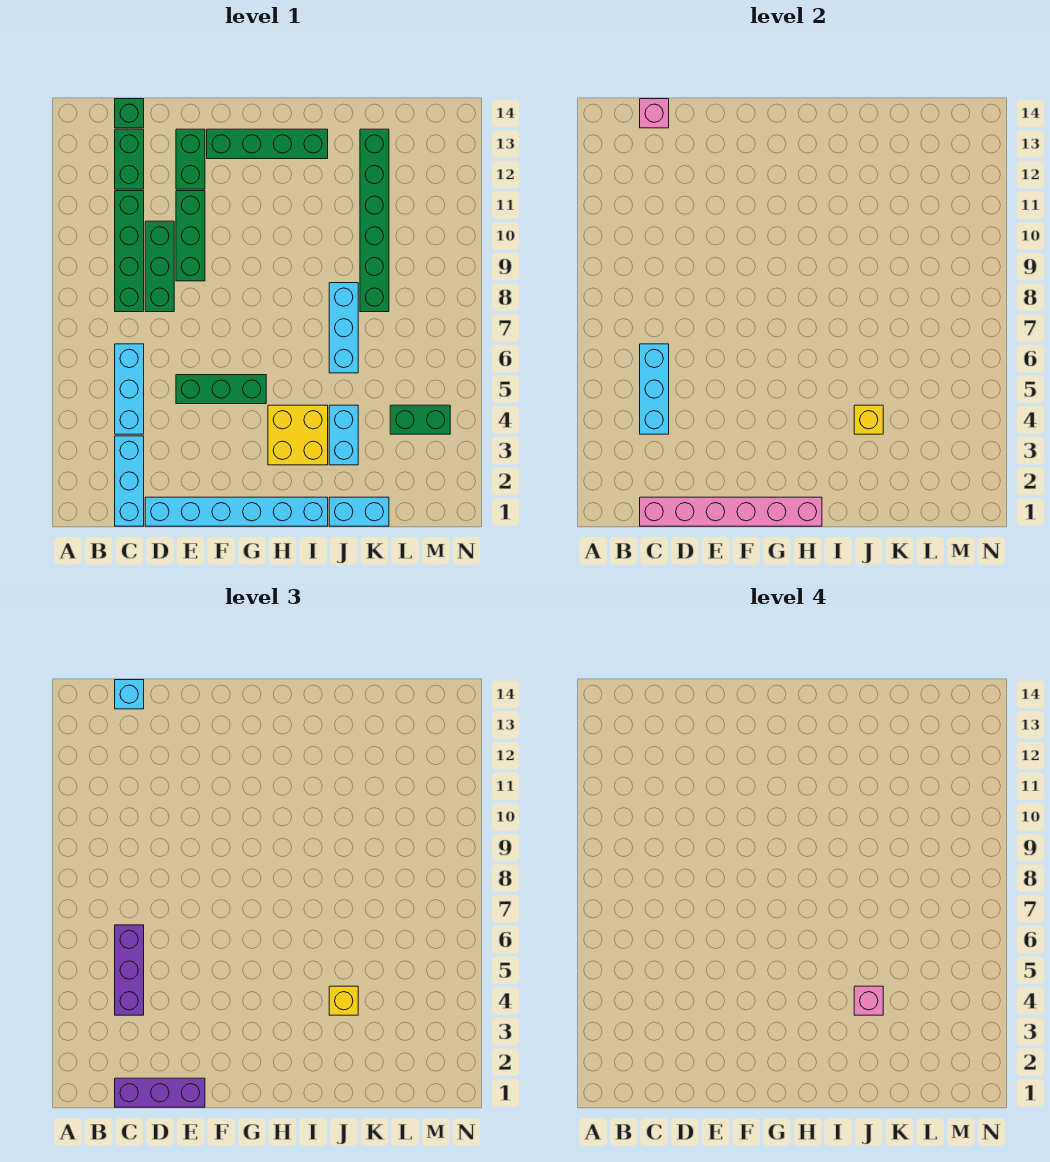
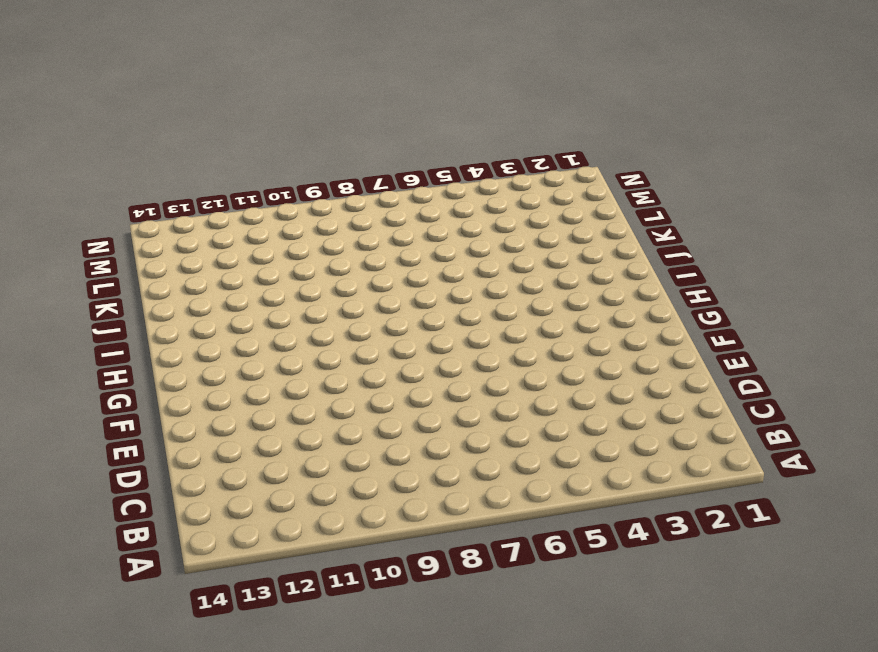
none -> cyan 1x3 brick [115,436,144,526]
none -> cyan 1x3 brick [115,344,144,434]
none -> green 1x4 brick [115,191,144,312]

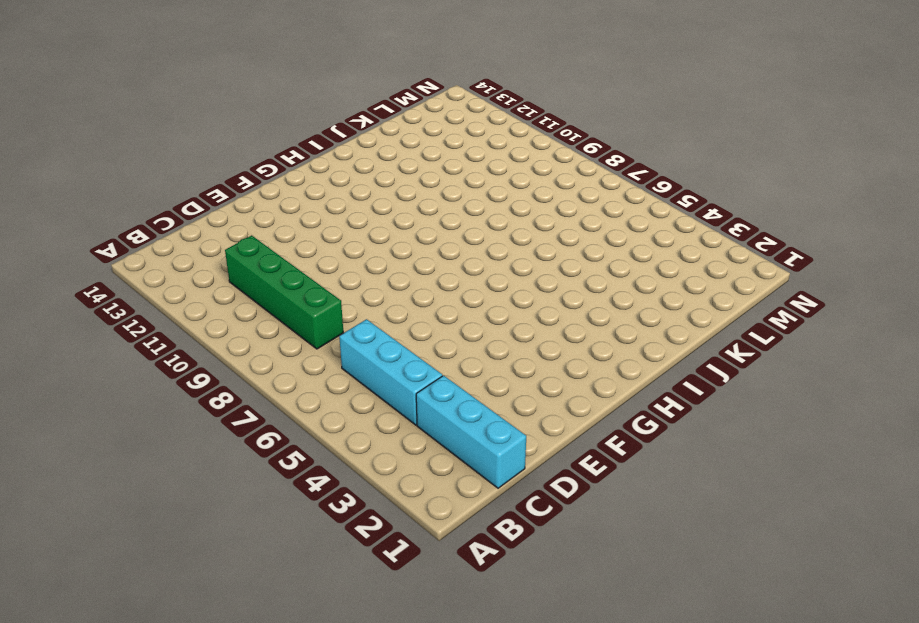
none -> green 1x2 brick [115,129,144,189]
none -> green 1x1 brick [115,99,144,128]
none -> cyan 1x6 brick [145,497,328,526]

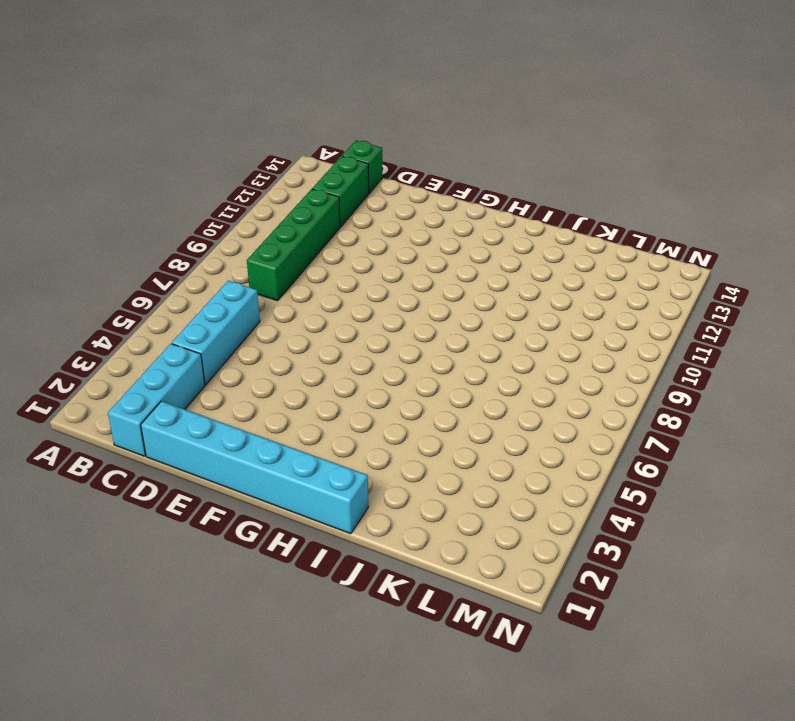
none -> green 1x3 brick [145,221,174,312]
none -> green 1x3 brick [176,375,266,404]
none -> green 1x3 brick [176,191,205,281]

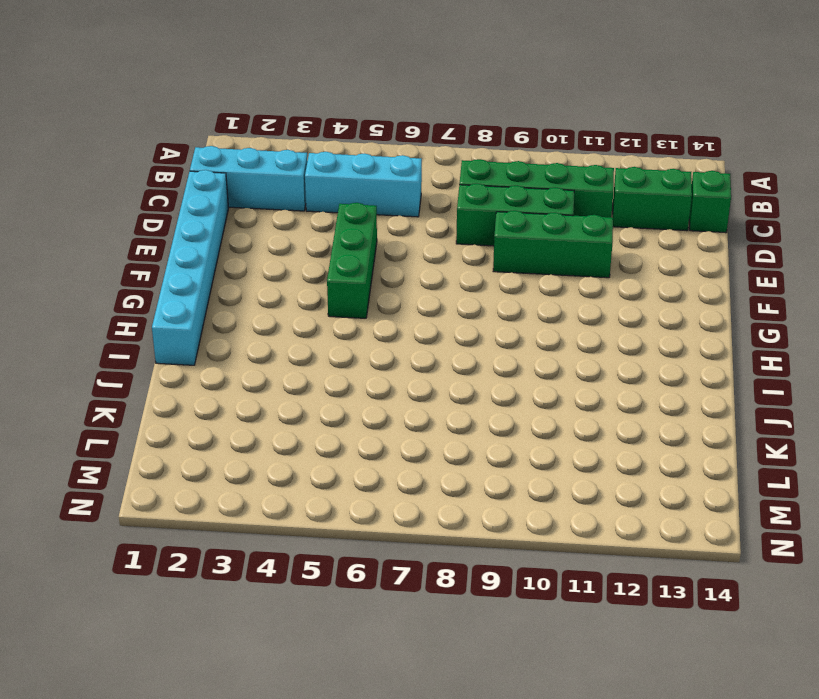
none -> green 1x2 brick [176,129,205,189]
none -> green 1x4 brick [207,129,328,159]
none -> yellow 2x2 brick [268,405,328,465]

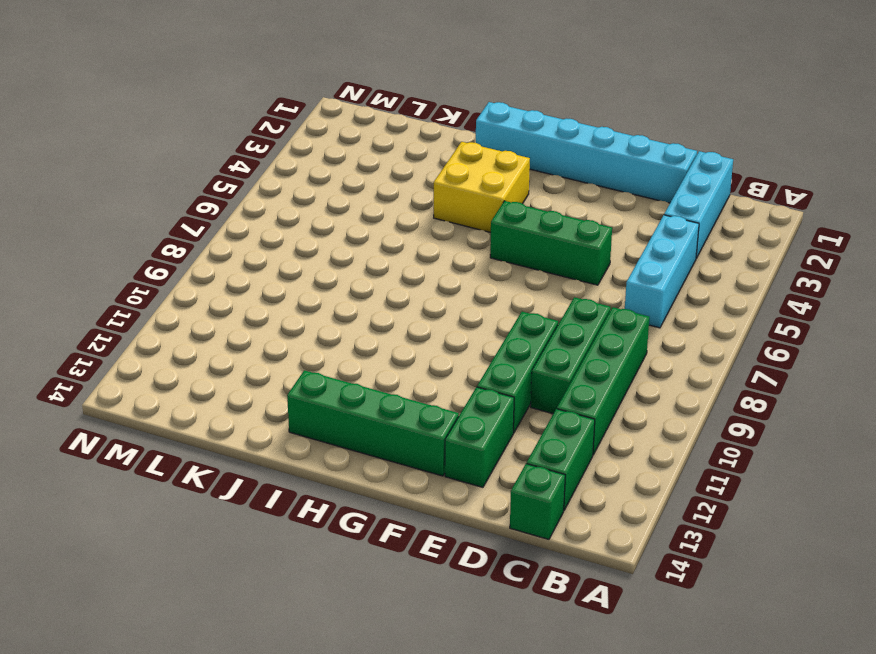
none -> cyan 1x2 brick [329,497,389,526]
none -> cyan 1x2 brick [329,405,358,465]
none -> cyan 1x3 brick [329,283,358,373]

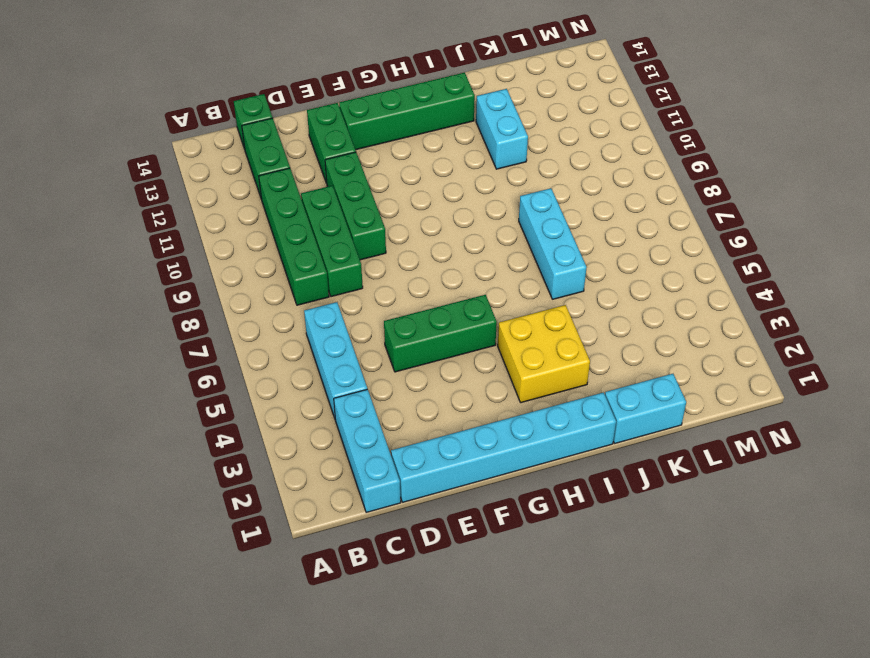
cyan 1x2 brick [476,89,528,169] -> cyan 1x2 brick moved to [329,405,358,465]
none -> green 1x6 brick [360,129,389,312]
none -> green 1x2 brick [390,405,450,434]
none -> pink 1x6 brick [640,497,822,526]

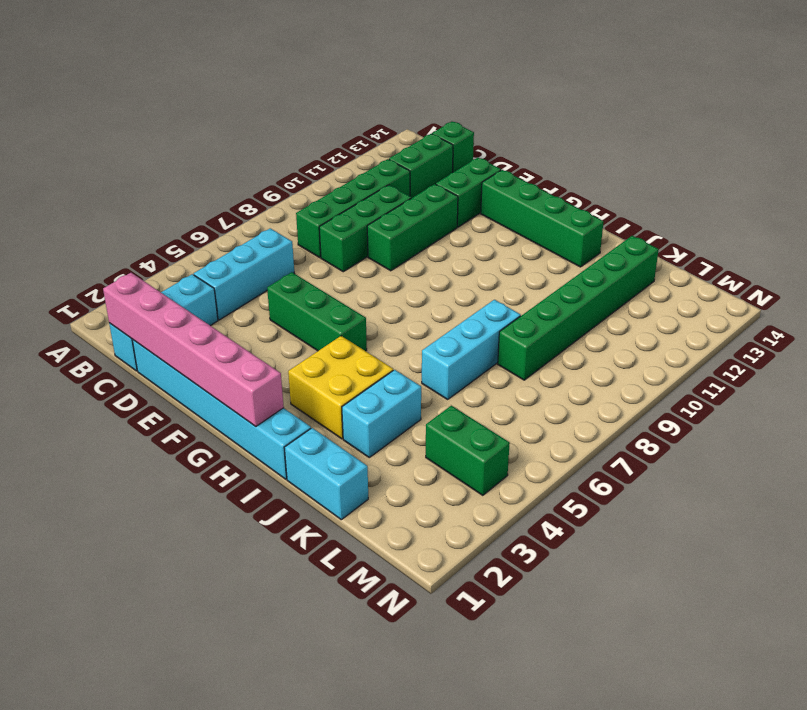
none -> cyan 1x3 brick [640,344,669,434]
none -> pink 1x1 brick [640,99,669,128]
none -> yellow 1x1 brick [854,405,883,434]

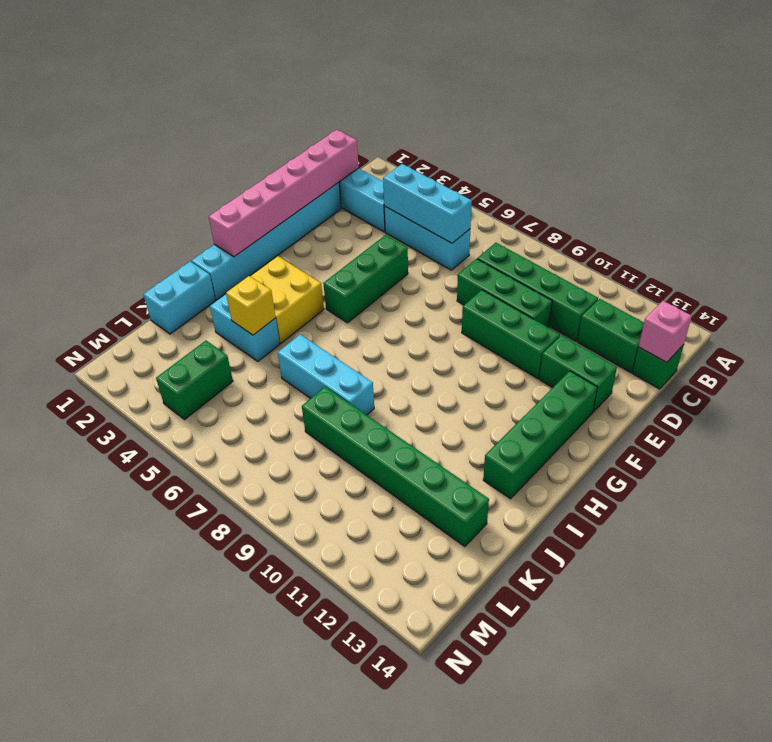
none -> purple 1x3 brick [115,1078,205,1107]
none -> purple 1x3 brick [115,925,144,1015]
none -> cyan 1x1 brick [115,680,144,709]

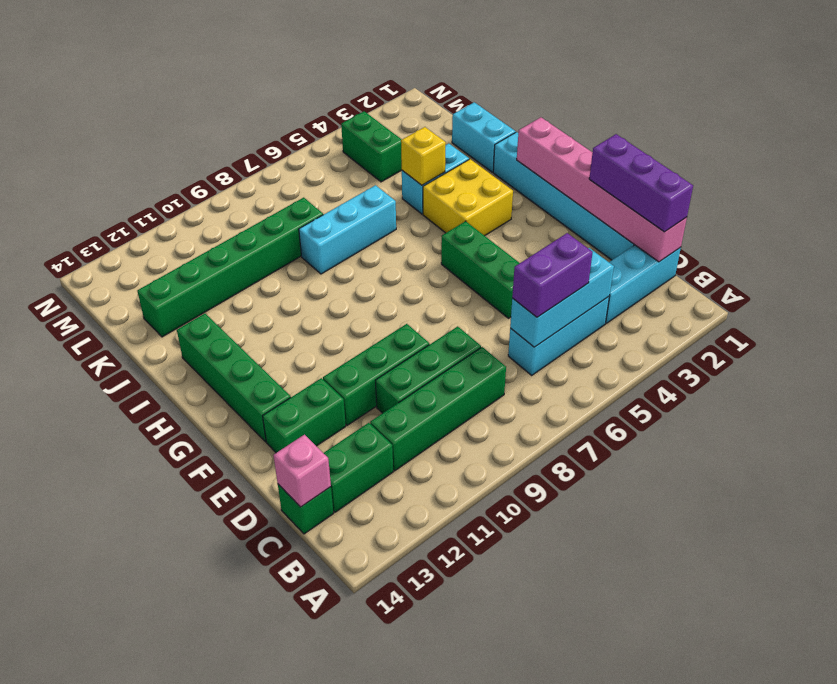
purple 1x2 brick [512,233,593,317] -> purple 1x3 brick [115,925,144,1015]
none -> cyan 1x1 brick [115,680,144,709]
none -> yellow 1x1 brick [329,986,358,1015]
none -> pink 1x1 brick [854,986,883,1015]

